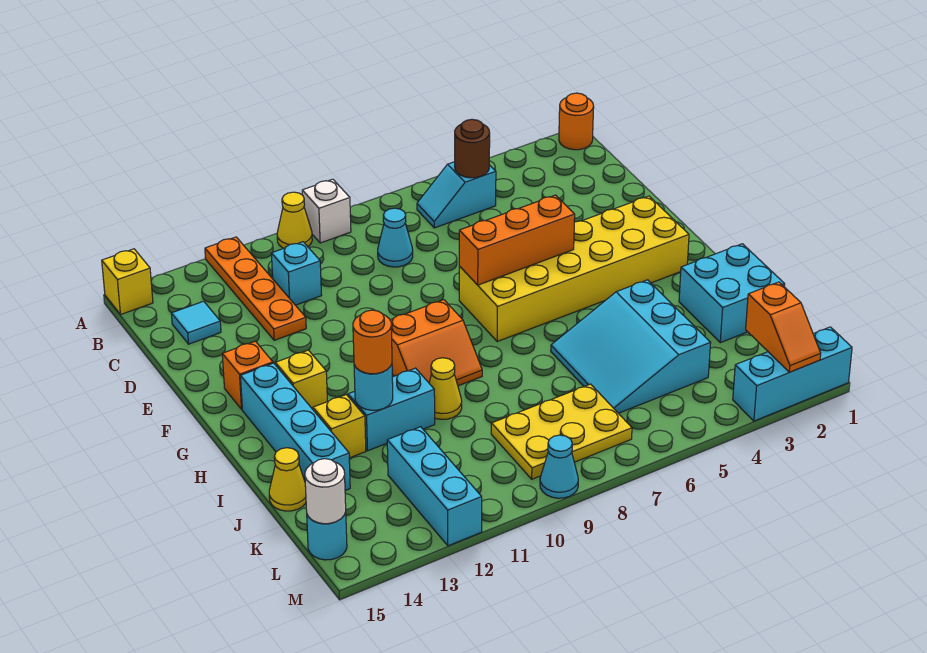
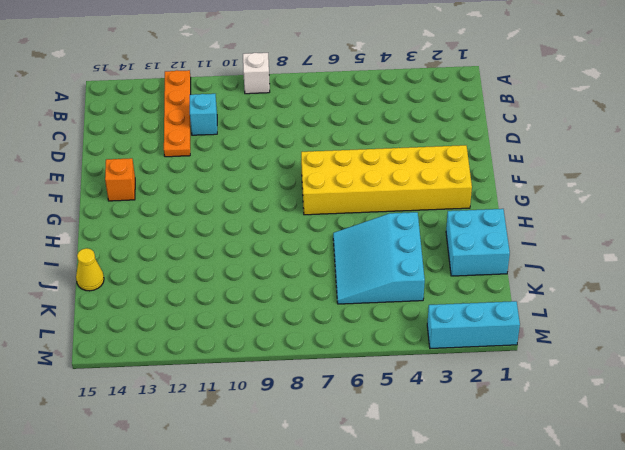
none -> orange 1x1 round brick [559,93,594,150]
none -> yellow 1x1 cone [277,192,312,248]
none -> yellow 1x1 brick [102,249,153,314]
none -> cyan 1x2 slope [417,162,496,228]

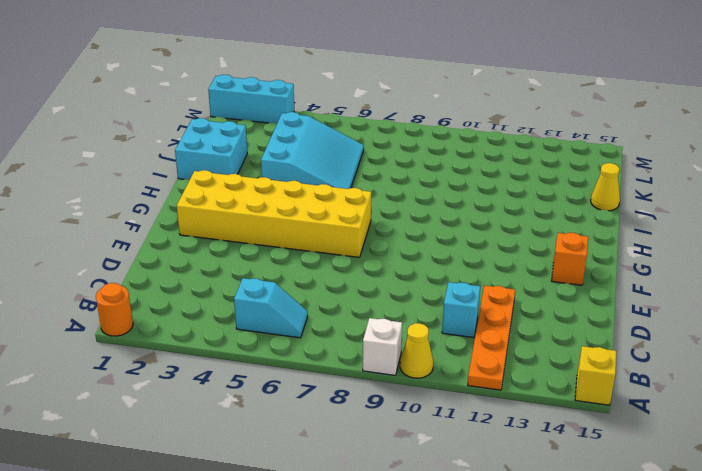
none -> cyan 1x1 cone [378,208,413,267]
none -> cyan 1x1 tile [171,301,221,344]
none -> orange 2x2 slope [390,300,482,386]
none -> yellow 1x1 brick [275,350,327,409]

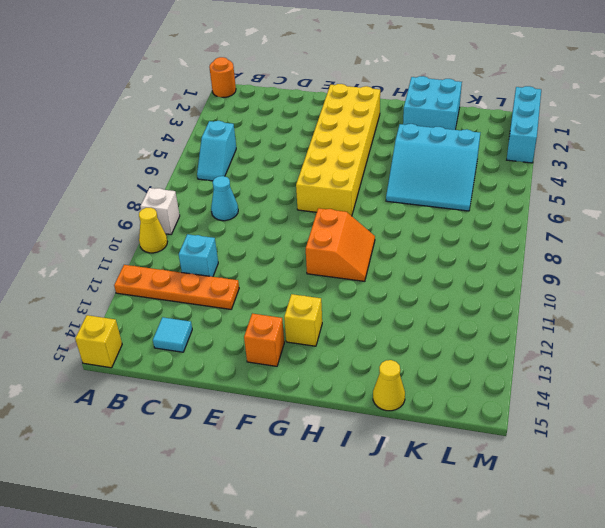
none -> cyan 1x4 brick [240,363,350,491]
none -> yellow 1x1 cone [429,358,462,419]
none -> cyan 1x2 brick [348,368,435,451]
none -> yellow 1x1 brick [313,395,366,458]

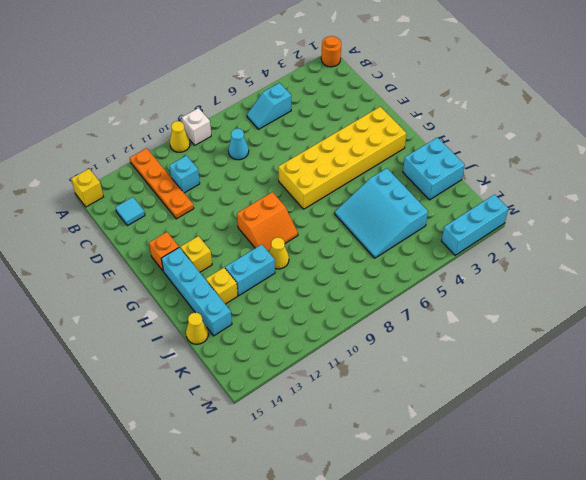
none -> yellow 2x3 plate [491,384,632,479]
none -> cyan 1x3 brick [387,427,482,546]
none -> cyan 1x1 round brick [307,513,347,560]
none -> cyan 1x1 cone [540,435,578,498]

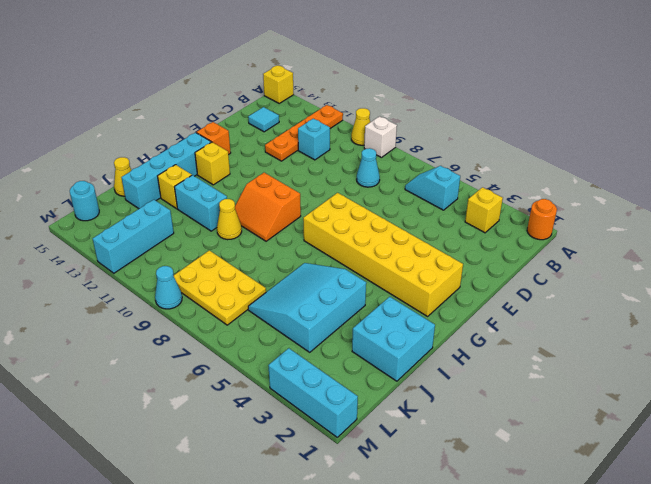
yellow 1x1 brick [465,187,503,233] -> none
none -> brown 1x1 round brick [455,119,490,178]
none -> orange 1x3 brick [459,195,575,285]
none -> cyan 1x1 round brick [354,364,393,410]
none -> orange 1x2 slope [746,282,821,372]

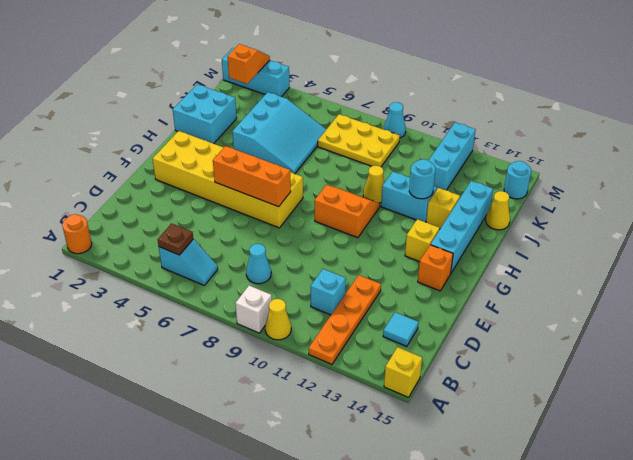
brown 1x1 plate [158,223,193,255] -> brown 1x1 round brick [455,119,490,178]
none -> white 1x1 round brick [305,459,346,524]
none -> orange 1x1 round brick [353,310,392,374]

